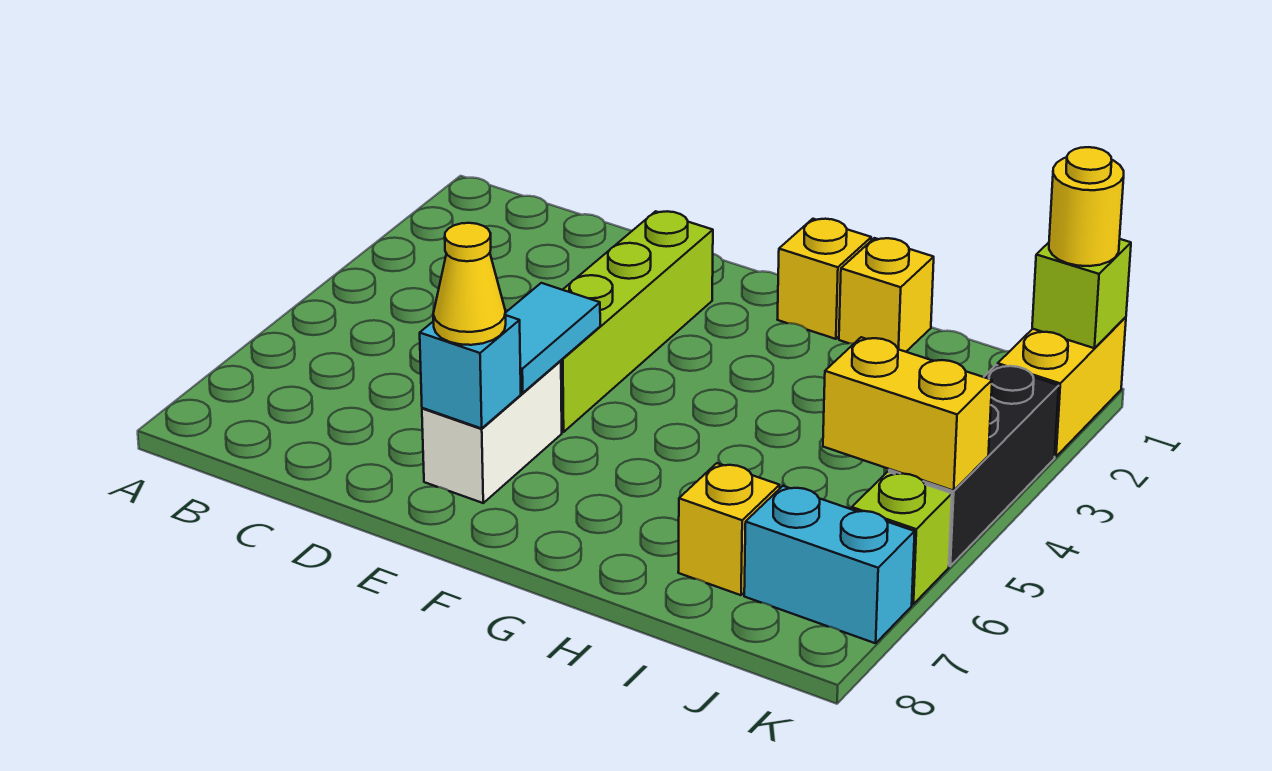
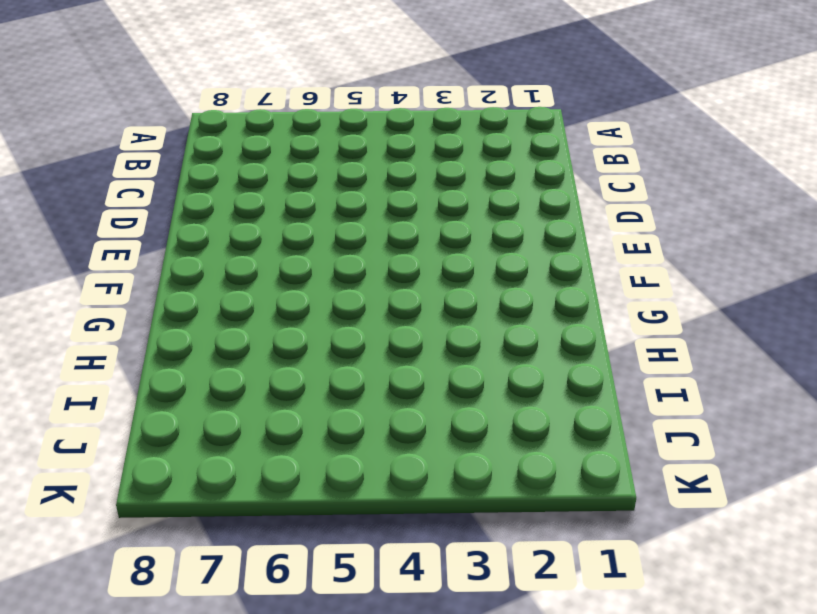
none -> lime 1x4 brick [561,211,713,432]
none -> white 1x2 brick [422,361,562,503]
none -> yellow 1x1 brick [777,219,871,339]

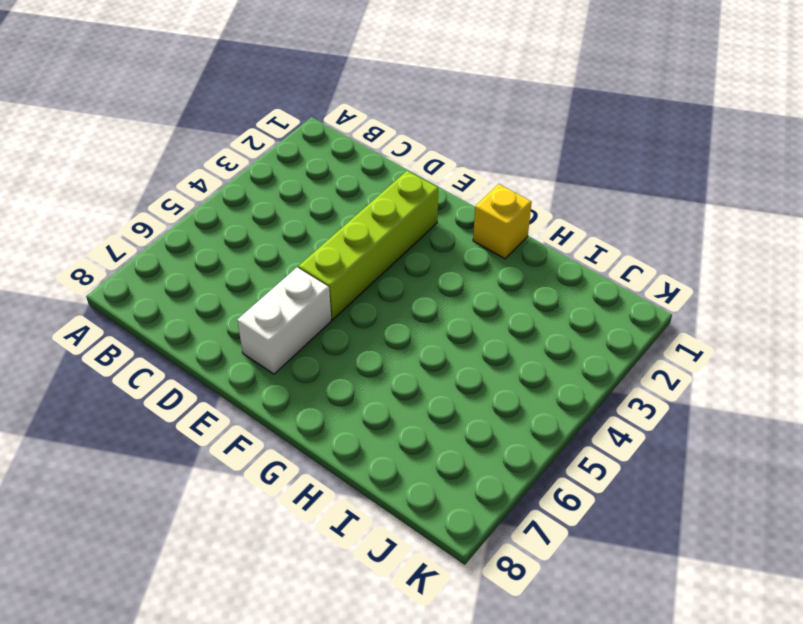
none -> yellow 1x1 brick [839,238,934,352]
none -> yellow 1x1 brick [678,463,780,595]
none -> cyan 1x2 brick [744,486,915,643]

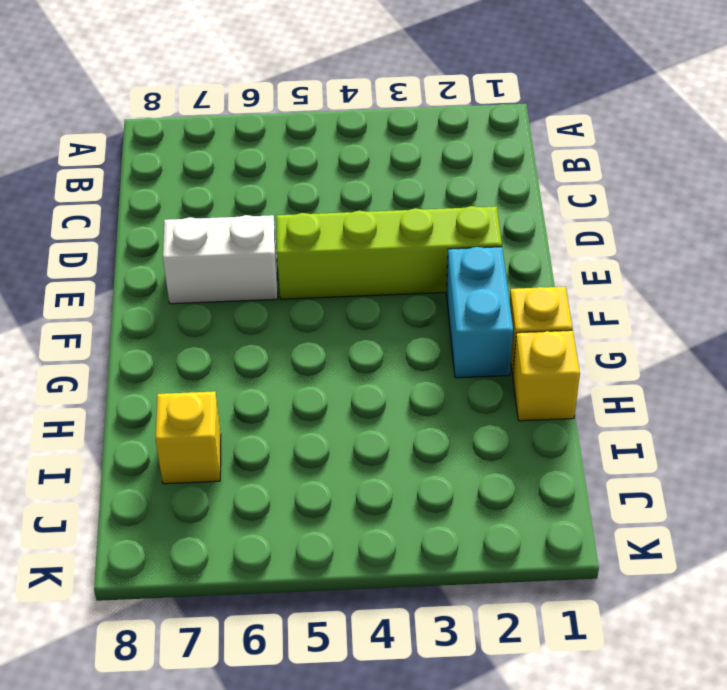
cyan 1x2 brick [446,247,513,378] -> cyan 1x2 brick moved to [744,486,915,643]
none -> yellow 1x2 brick [998,317,1126,457]
none -> black 1x3 brick [889,365,1059,566]
none -> lime 1x1 brick [852,472,952,604]

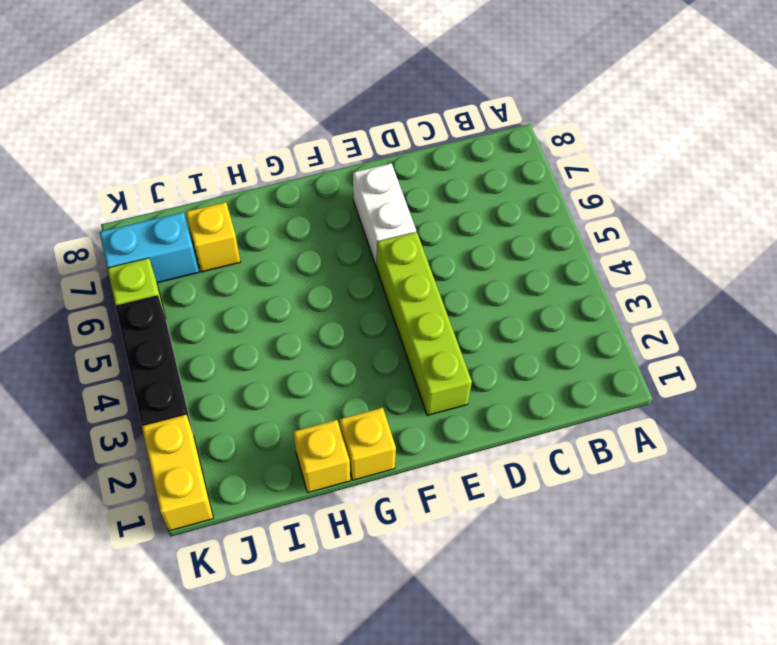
none -> cyan 1x2 tile [506,283,600,393]
none -> cyan 1x1 brick [420,315,521,428]
none -> yellow 1x2 brick [823,337,992,491]

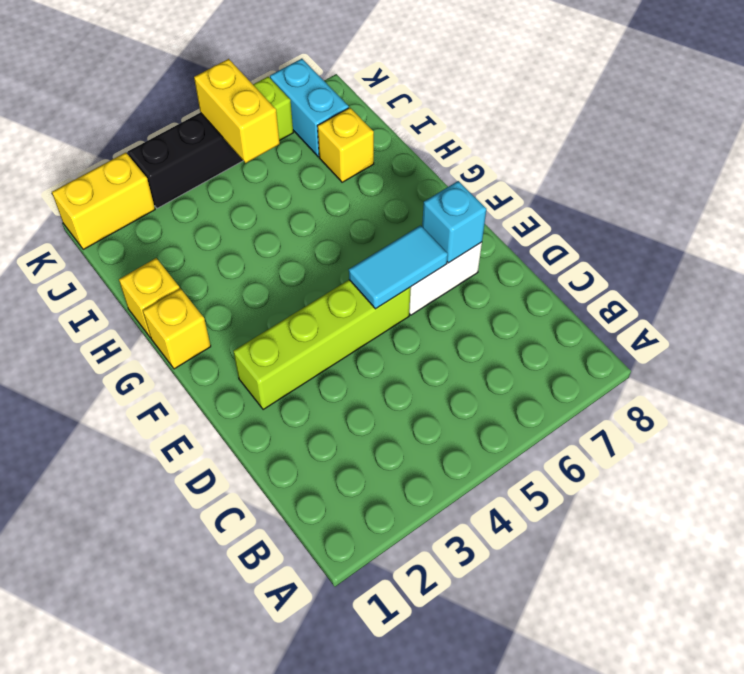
none -> lime 1x1 brick [1032,239,1131,348]
none -> yellow 1x1 cone [433,223,506,345]
none -> yellow 1x1 round brick [1049,147,1124,266]

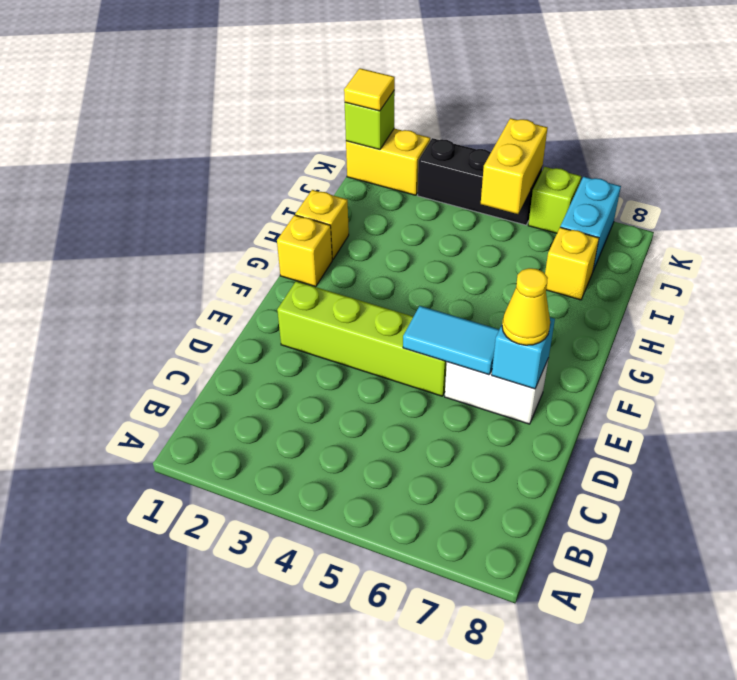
yellow 1x1 tile [344,68,395,111] -> yellow 1x1 round brick [1049,147,1124,266]

